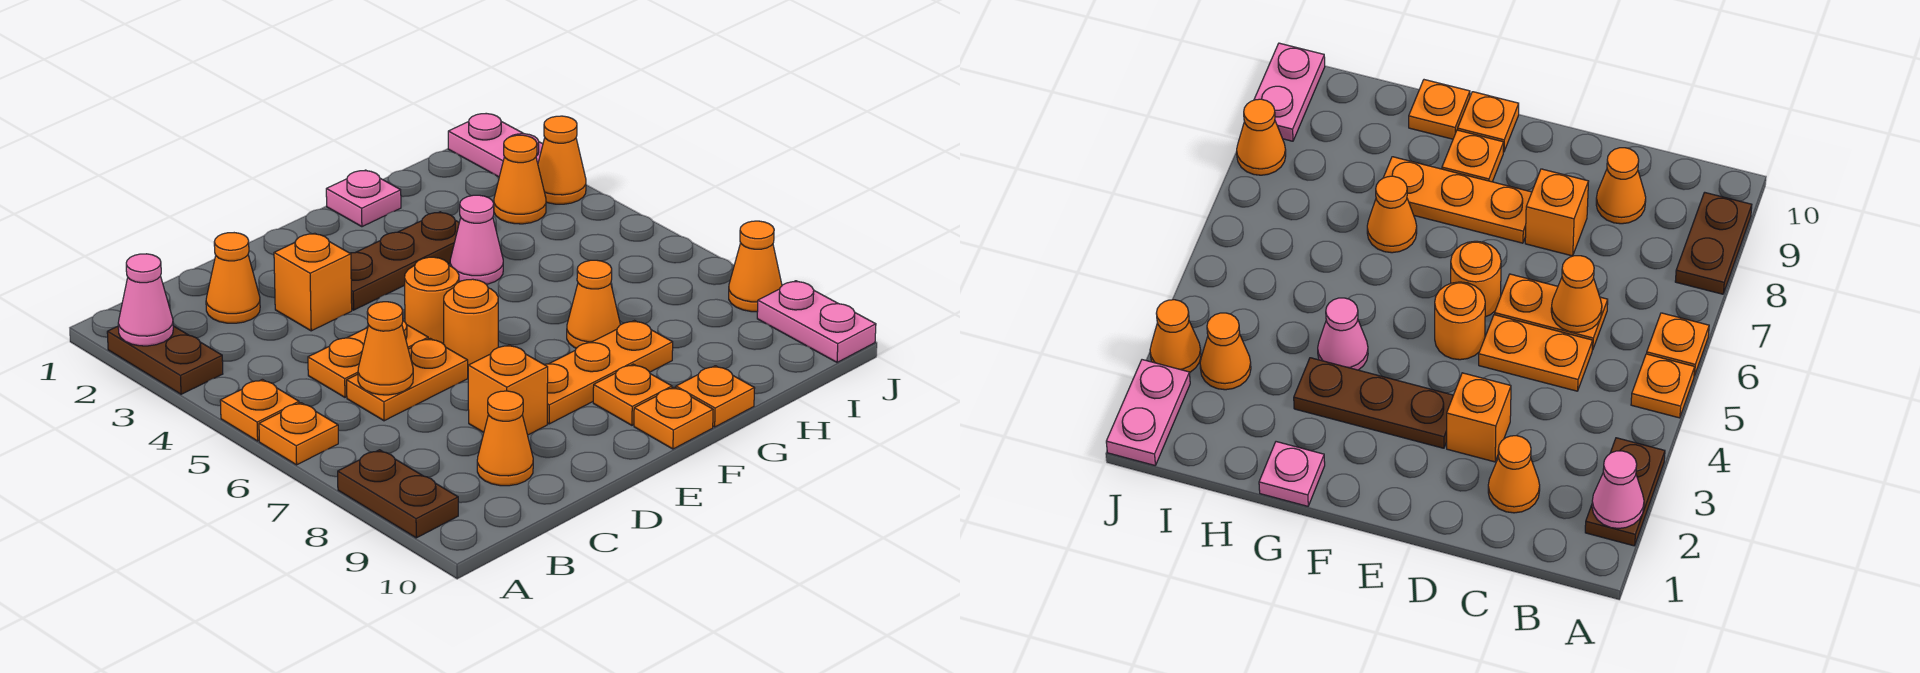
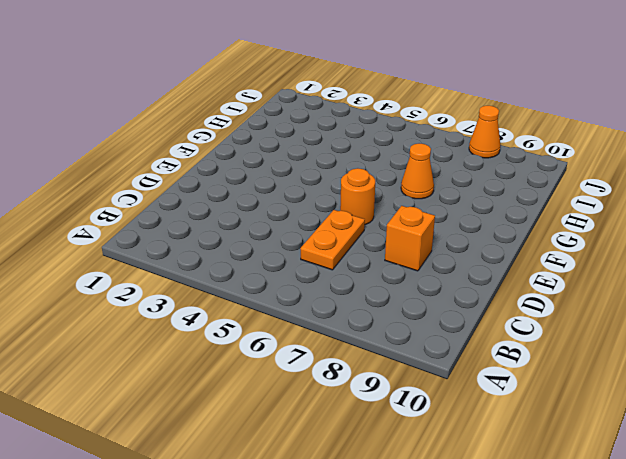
none -> brown 1x2 plate [107,326,223,394]
none -> orange 1x1 plate [220,379,299,441]
none -> orange 1x1 plate [259,403,338,465]

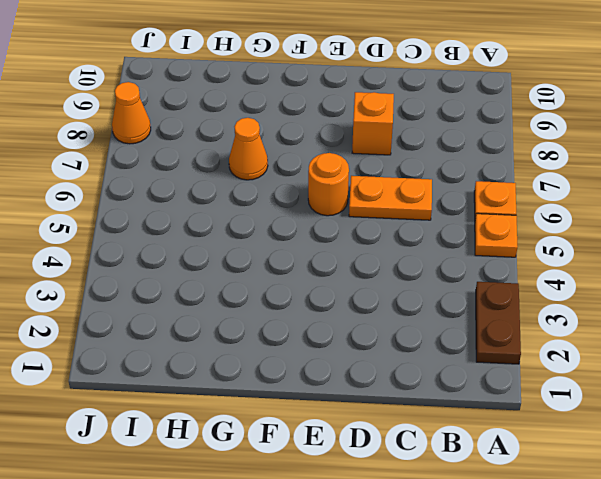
none -> brown 1x2 plate [338,450,458,538]
none -> orange 1x1 cone [206,233,260,323]
none -> orange 1x2 plate [308,321,428,397]

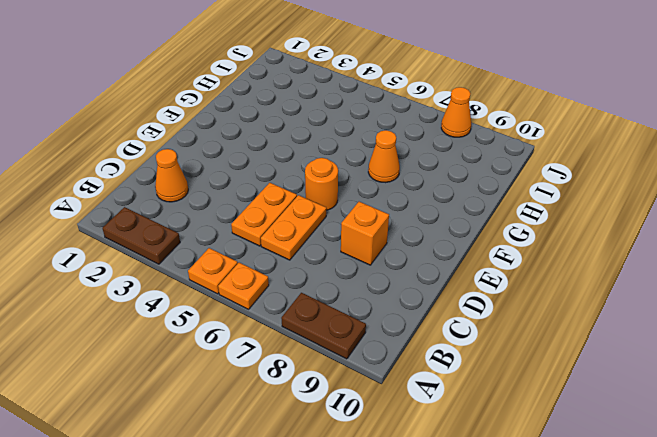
none -> orange 1x1 cone [477,391,533,486]
none -> orange 1x1 brick [274,233,352,331]
none -> brown 1x3 plate [350,212,459,310]

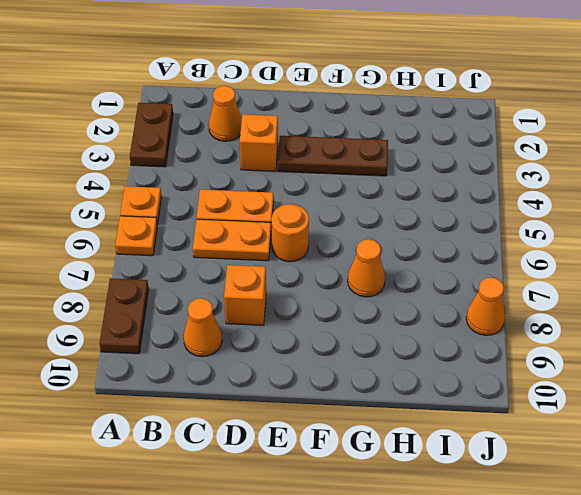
none -> orange 1x1 round brick [405,257,459,344]
none -> orange 1x3 plate [545,321,673,424]
none -> orange 1x1 plate [593,364,672,425]

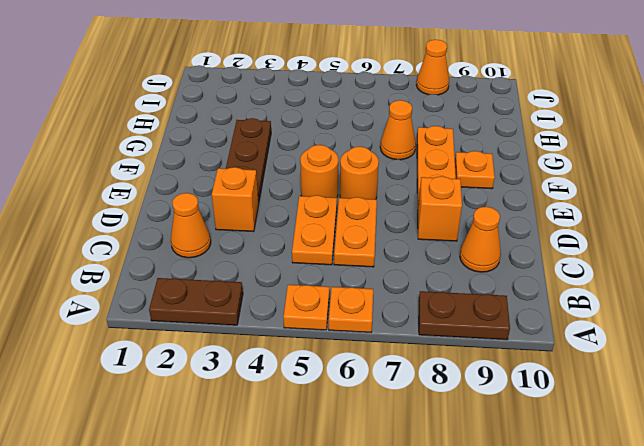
none -> orange 1x1 plate [634,387,713,449]
none -> pink 1x1 plate [326,170,401,227]
none -> pink 1x1 cone [450,195,503,284]

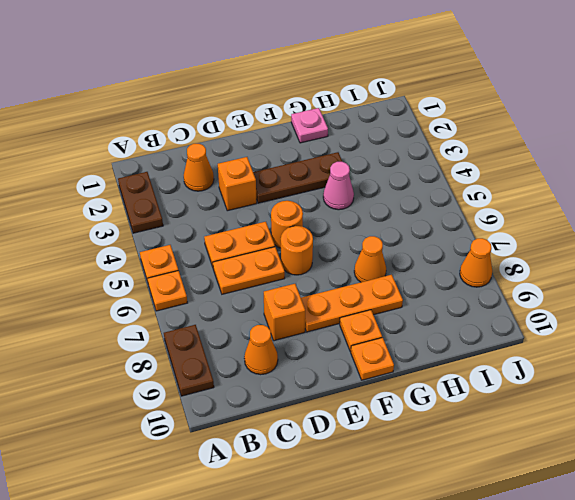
none -> orange 1x1 plate [676,366,755,427]
none -> orange 1x1 cone [494,135,546,224]
none -> pink 1x2 plate [448,114,543,177]

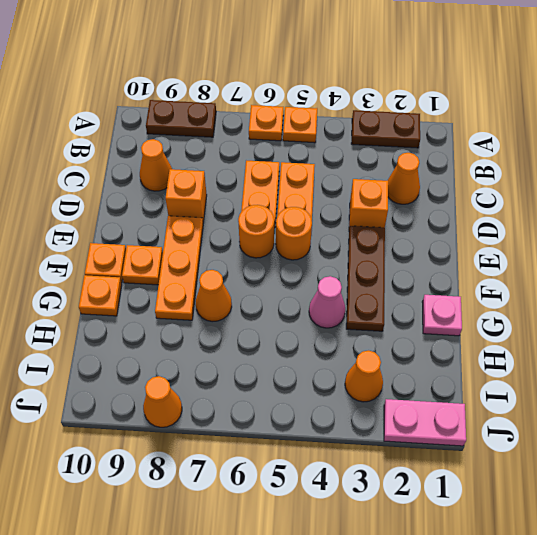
none -> orange 1x1 cone [538,116,586,204]
none -> pink 1x2 plate [757,281,876,362]
none -> pink 1x1 cone [118,254,173,346]

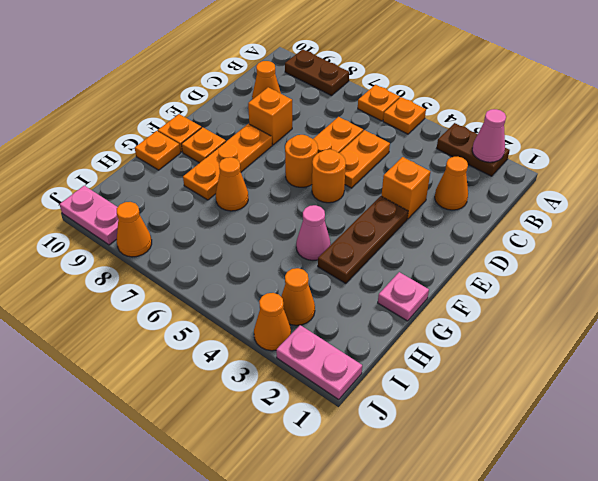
none -> orange 1x1 cone [358,302,413,395]

